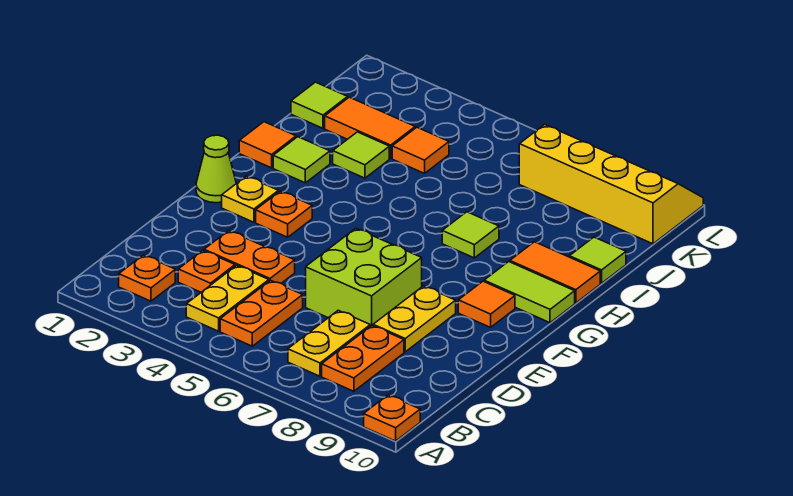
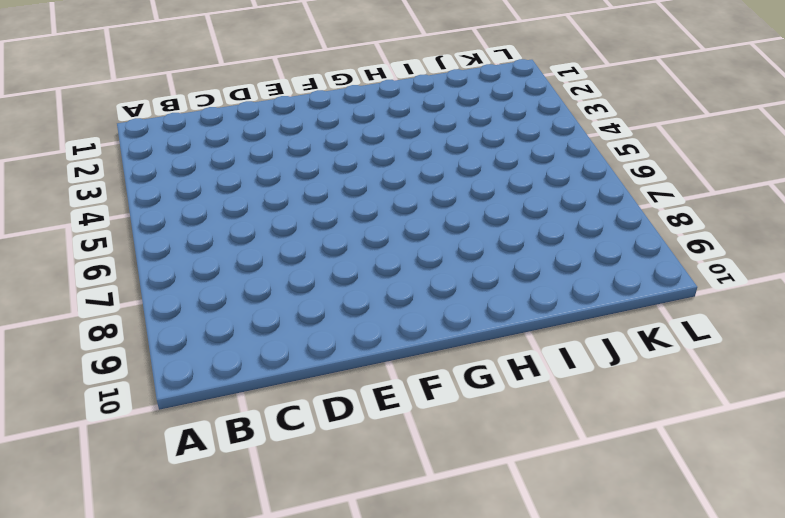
none -> orange 1x1 plate [364,395,420,441]
none -> orange 1x1 plate [119,255,175,301]
none -> yellow 1x2 plate [186,265,269,331]

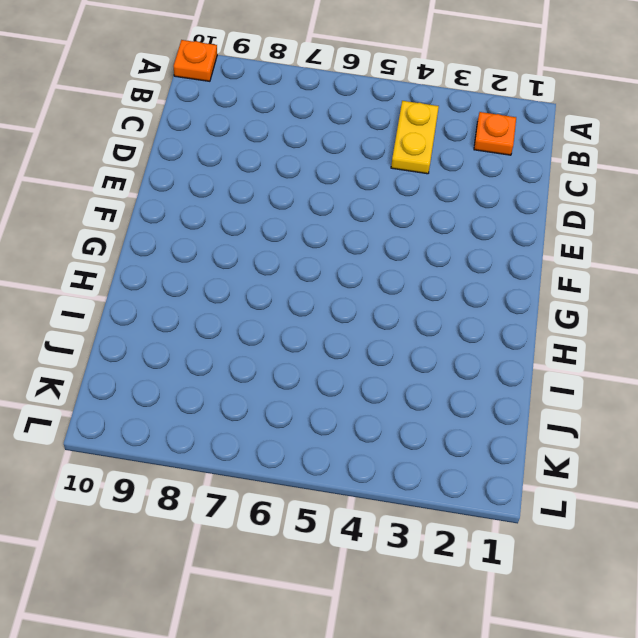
none -> orange 1x2 plate [220,280,303,346]
none -> yellow 1x2 plate [288,310,370,376]
none -> orange 1x2 plate [322,326,404,391]

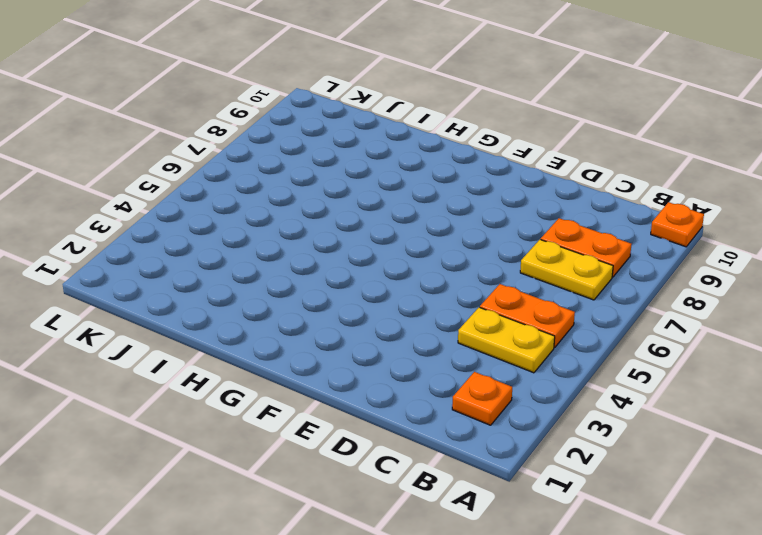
none -> orange 1x1 plate [178,251,235,292]
none -> orange 1x2 plate [204,231,295,283]
none -> lime 2x2 brick [306,228,422,326]

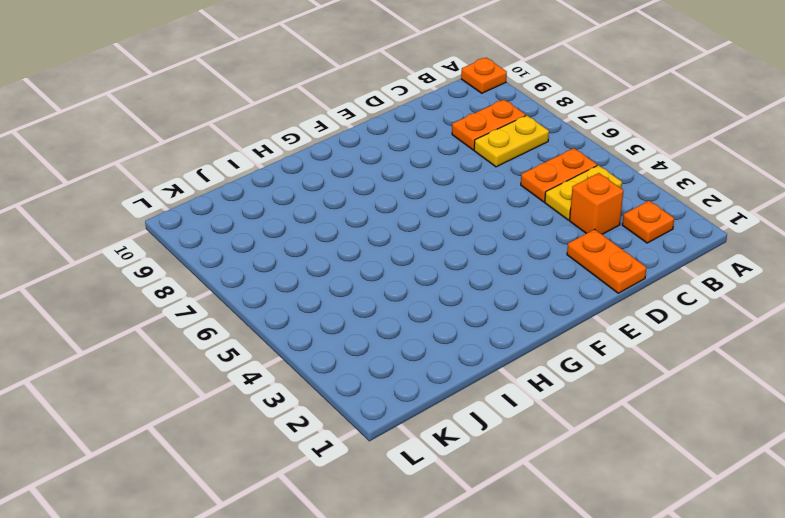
orange 1x1 brick [570,173,624,234] -> orange 1x1 plate [178,251,235,292]
orange 1x2 plate [567,229,646,293] -> orange 1x2 plate moved to [204,231,295,283]
none -> lime 2x2 brick [306,228,422,326]
none -> yellow 1x2 plate [373,286,456,352]
none -> lime 1x1 cone [196,135,236,203]

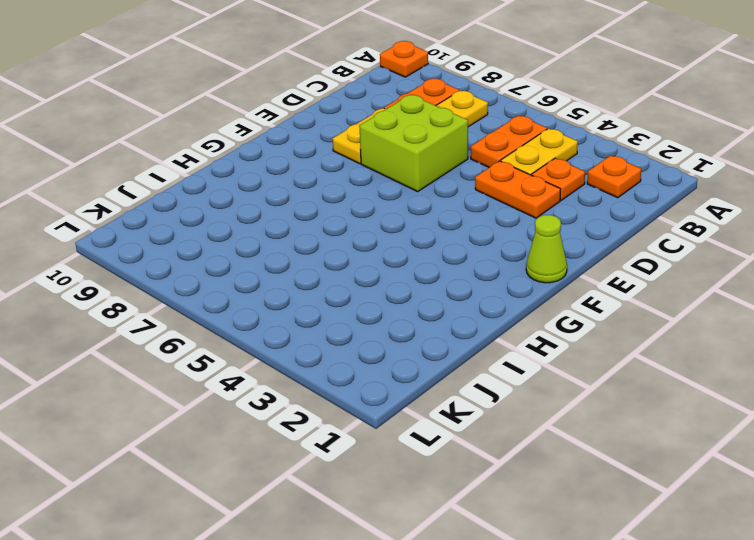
none -> yellow 1x1 plate [222,176,278,222]
none -> orange 1x1 plate [256,191,312,237]
none -> orange 1x1 tile [458,281,515,327]

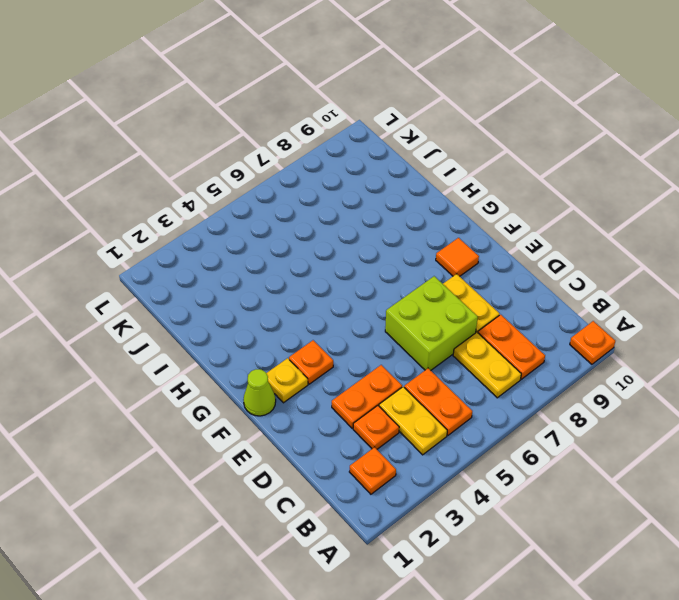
none -> lime 1x2 tile [484,262,575,323]
none -> orange 1x1 tile [239,122,296,168]
none -> lime 1x1 tile [273,137,330,183]

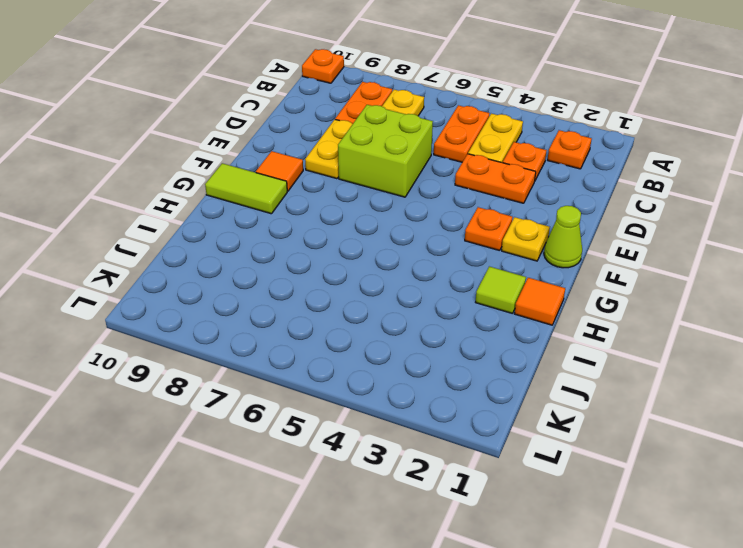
none -> lime 1x1 tile [442,212,499,258]
none -> orange 1x2 tile [510,242,600,303]
none -> lime 1x1 tile [333,132,389,178]

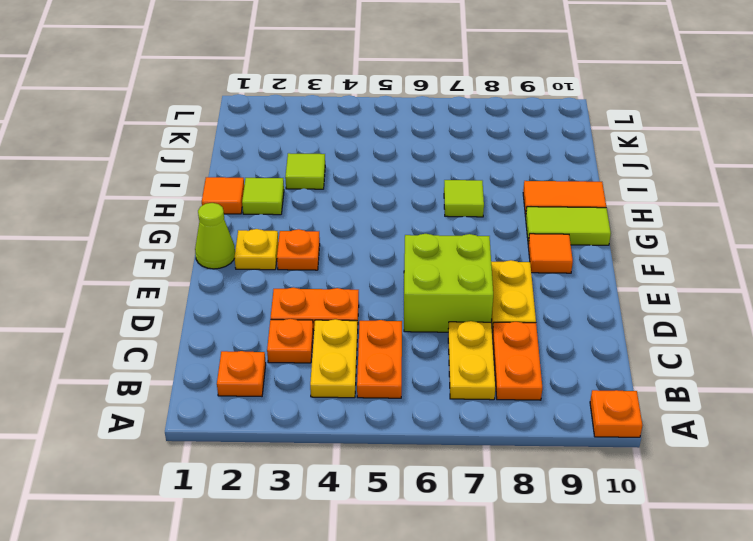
none -> lime 1x1 tile [569,237,626,283]
none -> lime 1x1 tile [291,82,348,128]
none -> orange 1x2 tile [325,97,415,158]

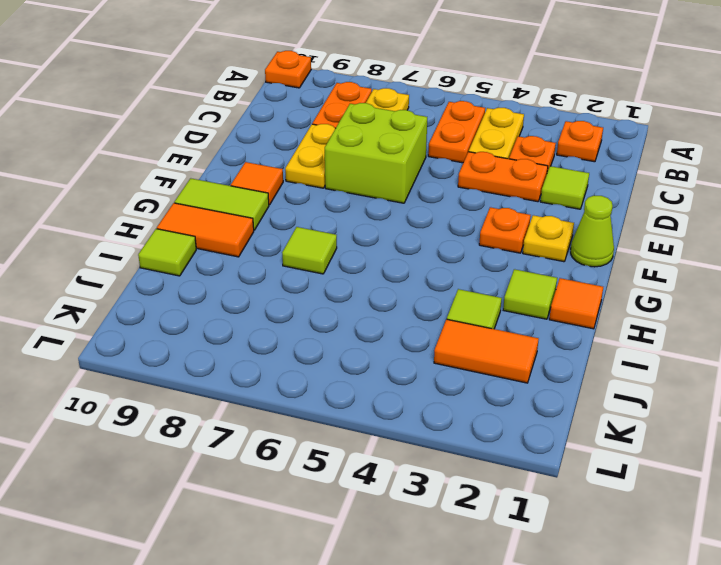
lime 1x1 tile [541,166,589,209] -> lime 1x1 tile moved to [291,82,348,128]
none -> orange 1x1 tile [392,127,449,173]
none -> yellow 2x4 slope [519,125,703,244]

